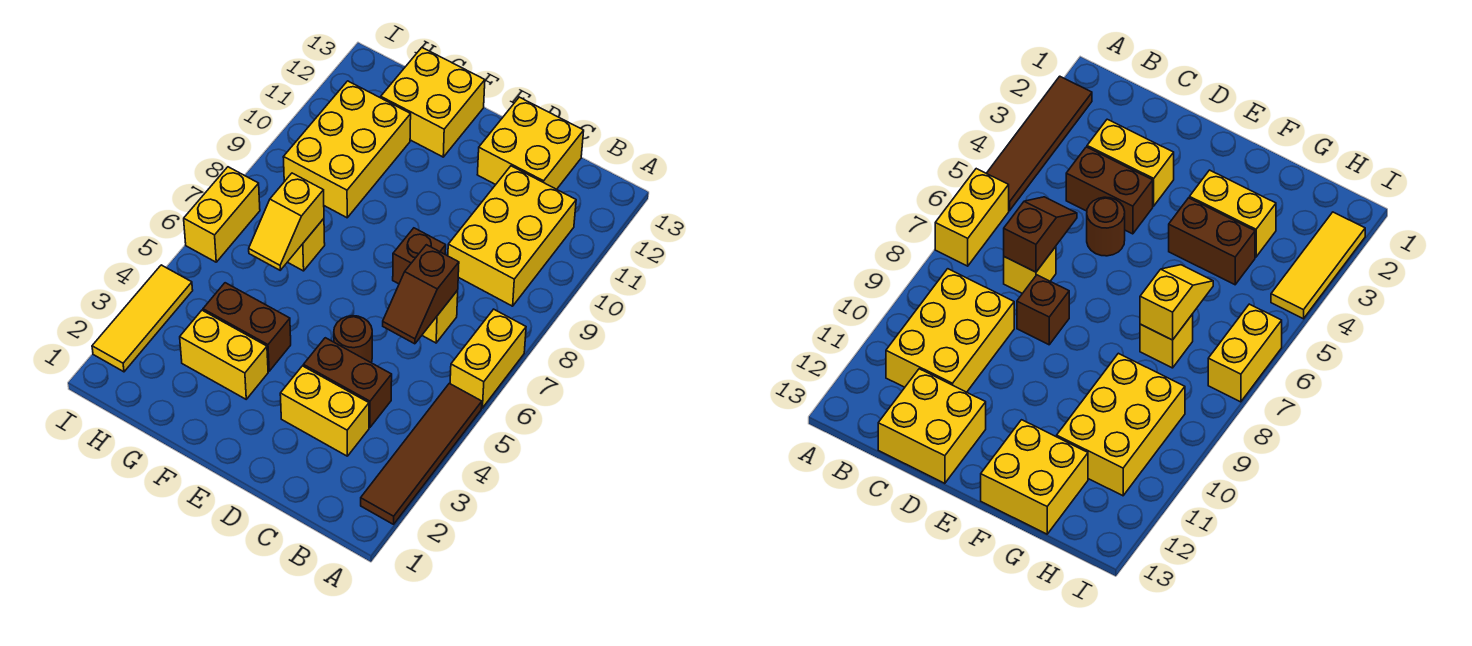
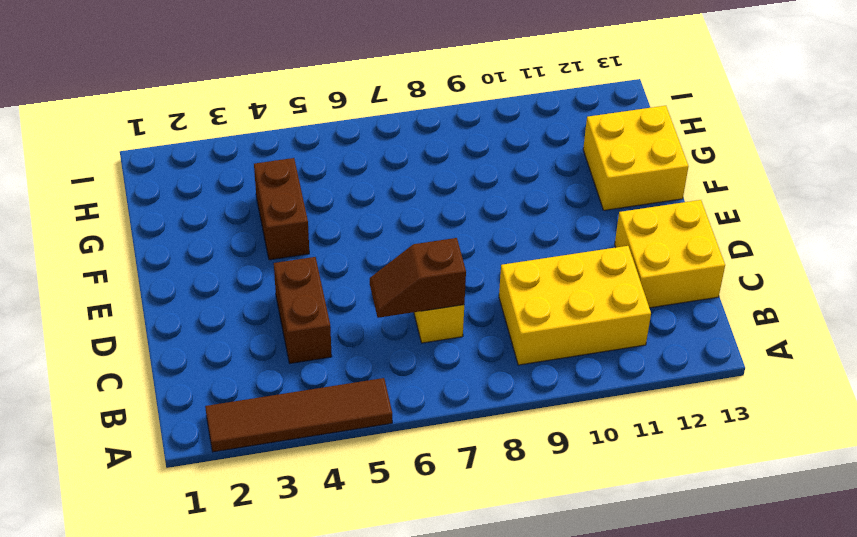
none -> yellow 1x2 brick [450,309,526,408]
none -> yellow 1x2 brick [280,366,369,456]
none -> brown 1x1 round brick [334,316,372,363]

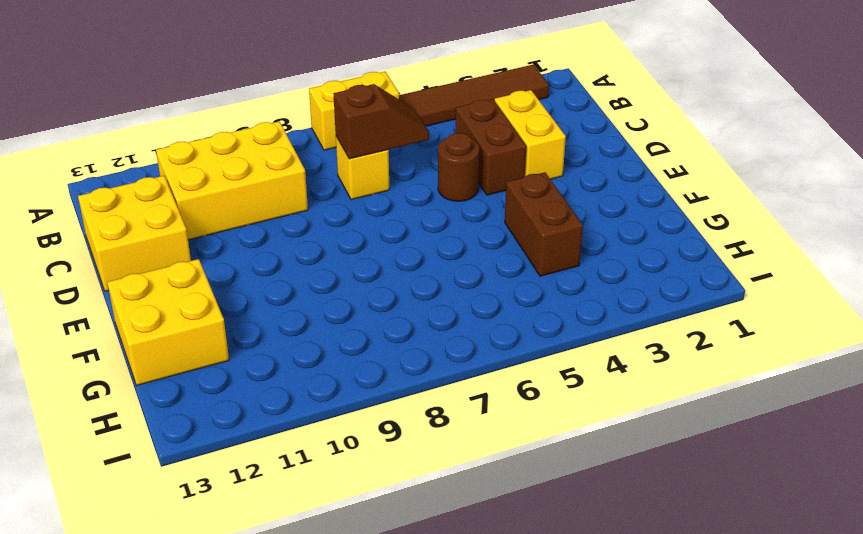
none -> brown 1x1 brick [393,228,446,284]
none -> yellow 1x2 brick [180,310,268,399]
none -> yellow 1x1 brick [288,219,325,271]

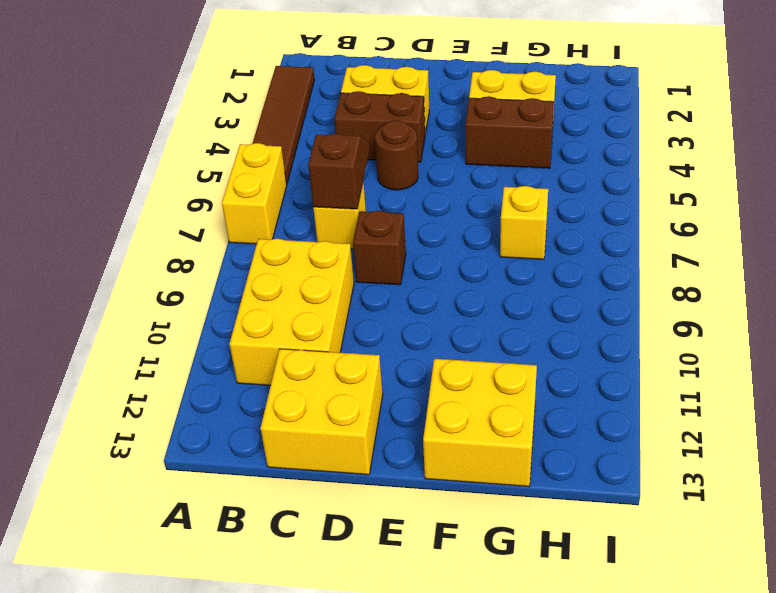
none -> yellow 2x3 brick [283,81,411,218]
none -> yellow 1x3 tile [92,265,193,372]
none -> yellow 1x2 brick [184,167,260,262]

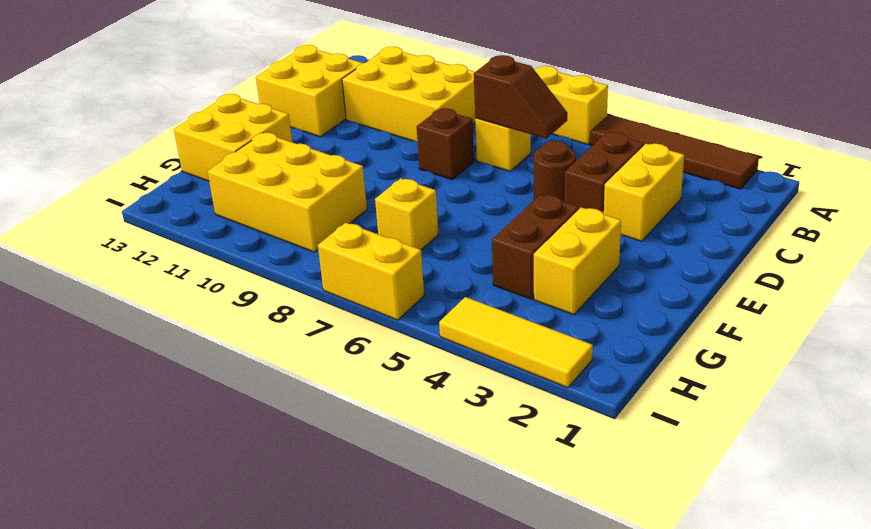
none -> yellow 1x2 slope [249,173,324,270]

